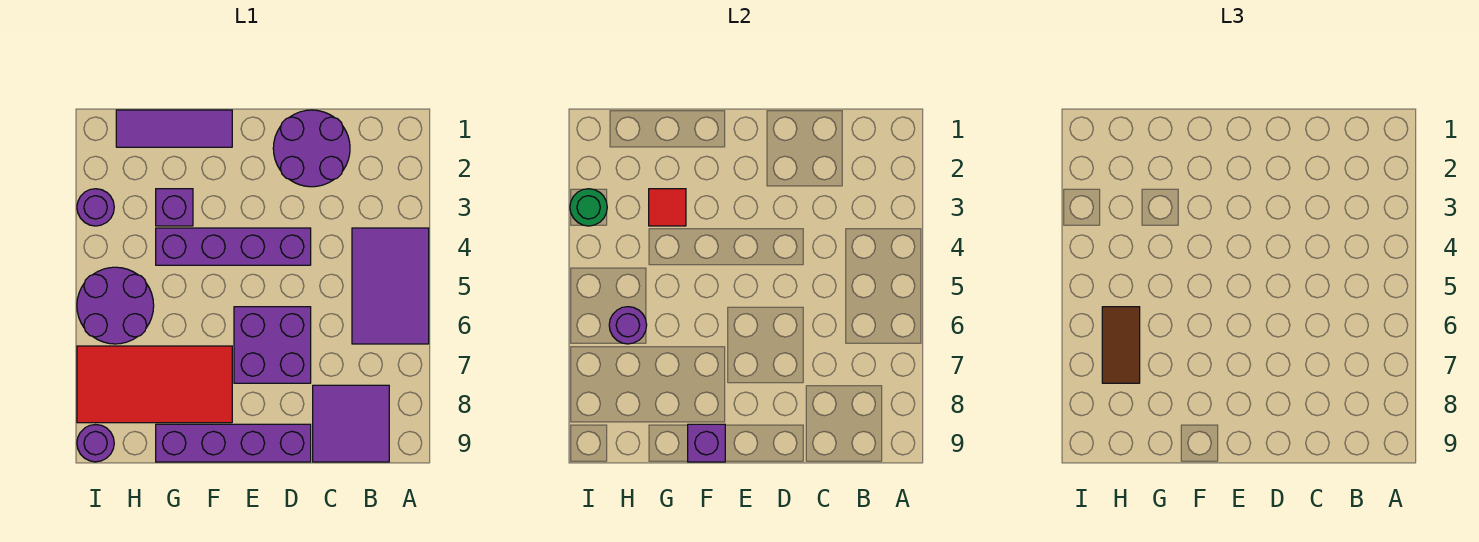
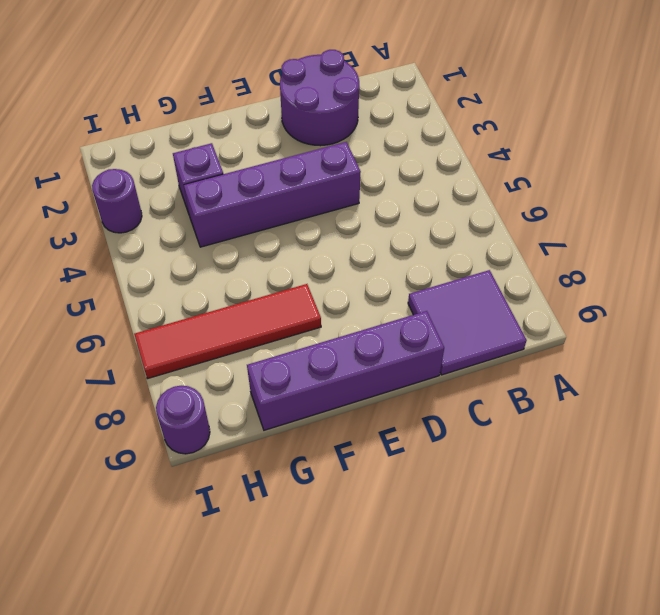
red 1x4 tile [134,284,321,379] -> red 2x4 tile [77,346,232,423]
none -> purple 2x3 tile [352,228,429,344]
none -> purple 2x2 brick [234,307,311,383]
none -> purple 1x3 tile [116,110,232,147]

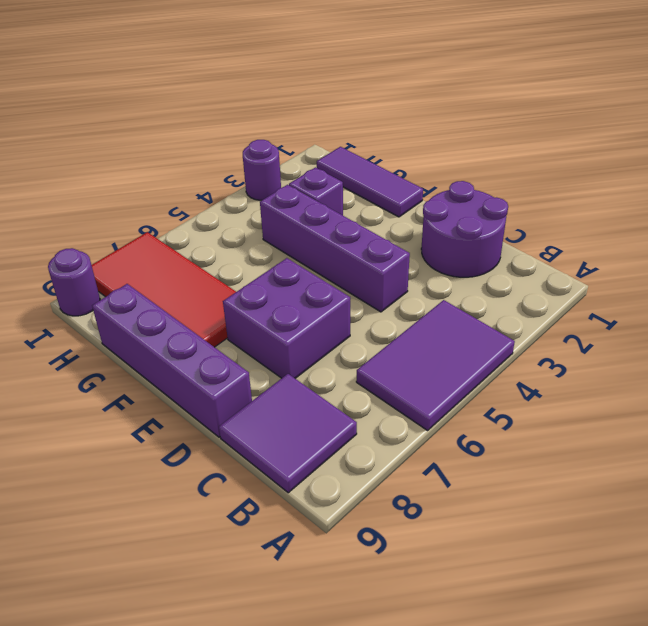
none -> purple 2x2 round brick [77,267,154,344]
none -> purple 1x1 brick [688,424,725,462]
none -> red 1x1 tile [649,189,686,226]

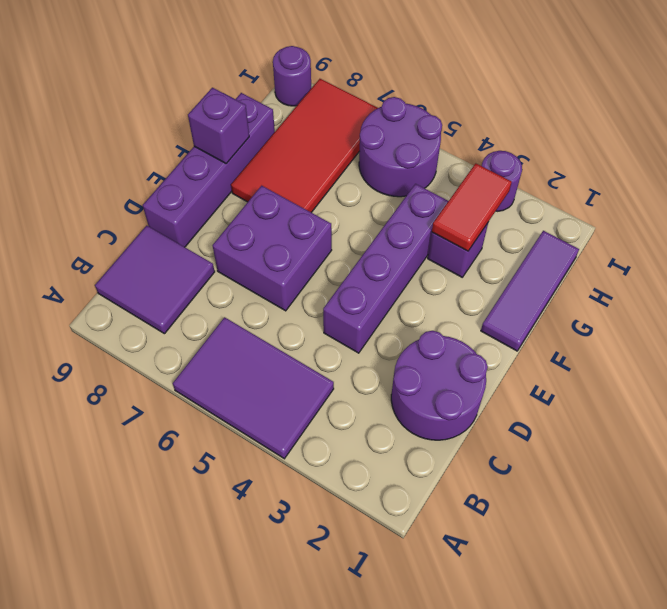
red 1x2 tile [432,164,512,251] -> red 1x1 tile [649,189,686,226]
none -> purple 1x1 round brick [609,307,647,344]
none -> green 1x1 round brick [570,189,607,226]
none -> brown 1x2 tile [1102,307,1140,383]

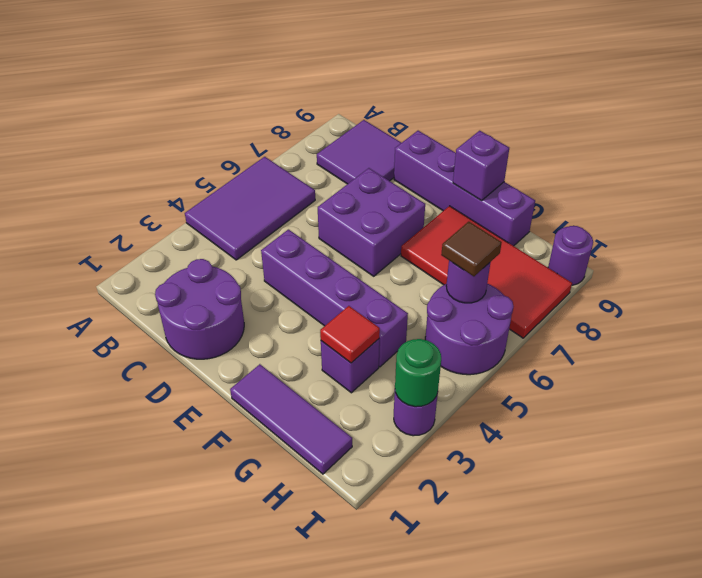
brown 1x1 tile [441,222,502,276] -> brown 1x2 tile [1102,307,1140,383]

